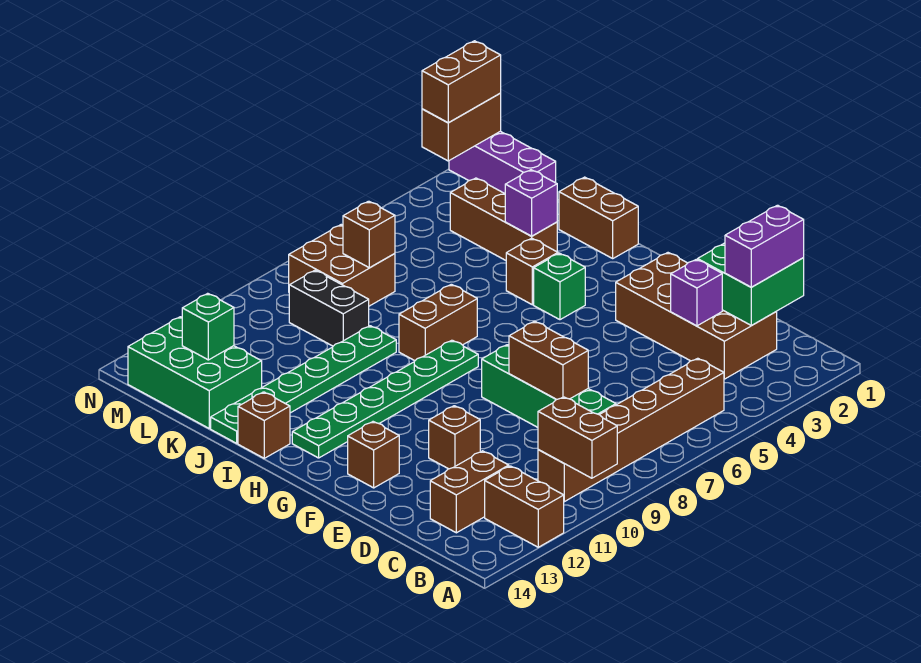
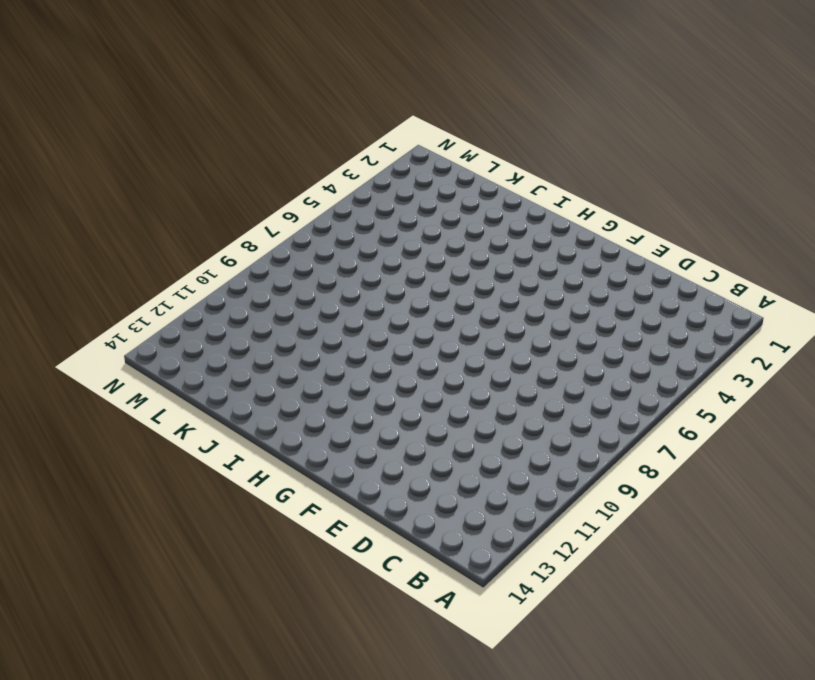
none -> brown 1x2 brick [485,466,564,547]
none -> brown 1x6 brick [538,358,724,502]
none -> brown 2x4 brick [616,253,777,379]

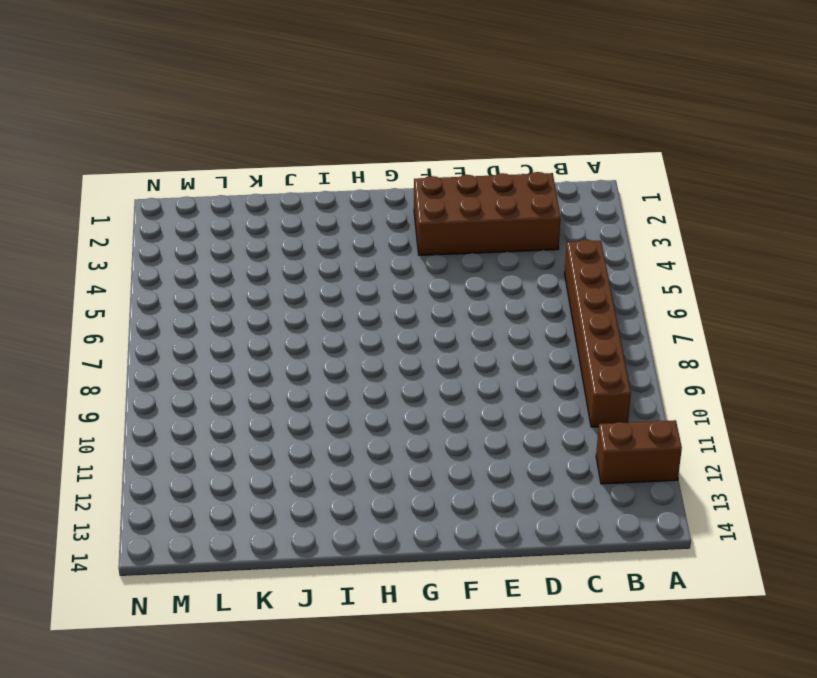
none -> green 1x4 brick [482,345,616,427]
none -> brown 1x2 brick [430,451,509,533]
none -> brown 1x1 brick [429,406,480,469]

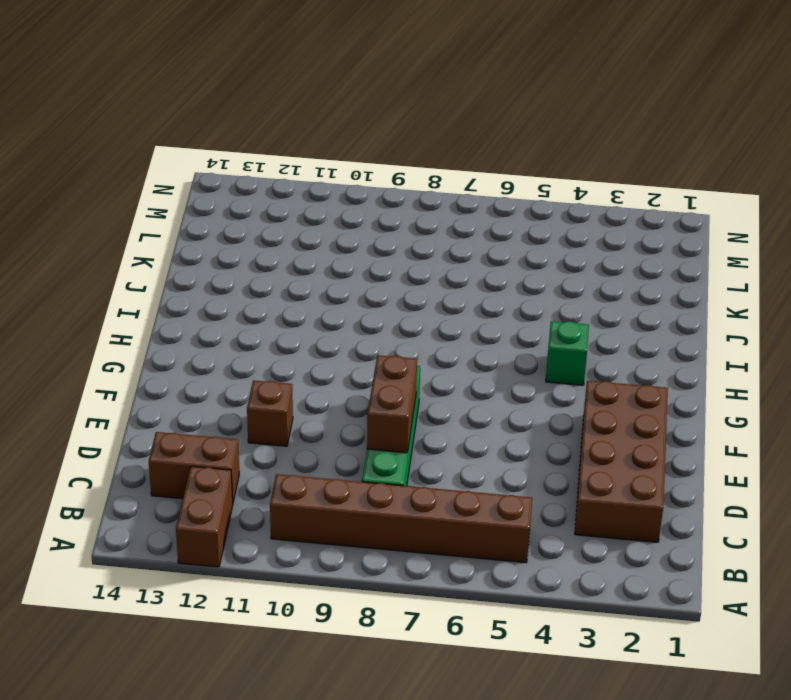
none -> brown 1x1 brick [348,422,399,488]
none -> green 1x6 plate [292,340,478,458]
none -> brown 1x2 brick [559,177,638,258]

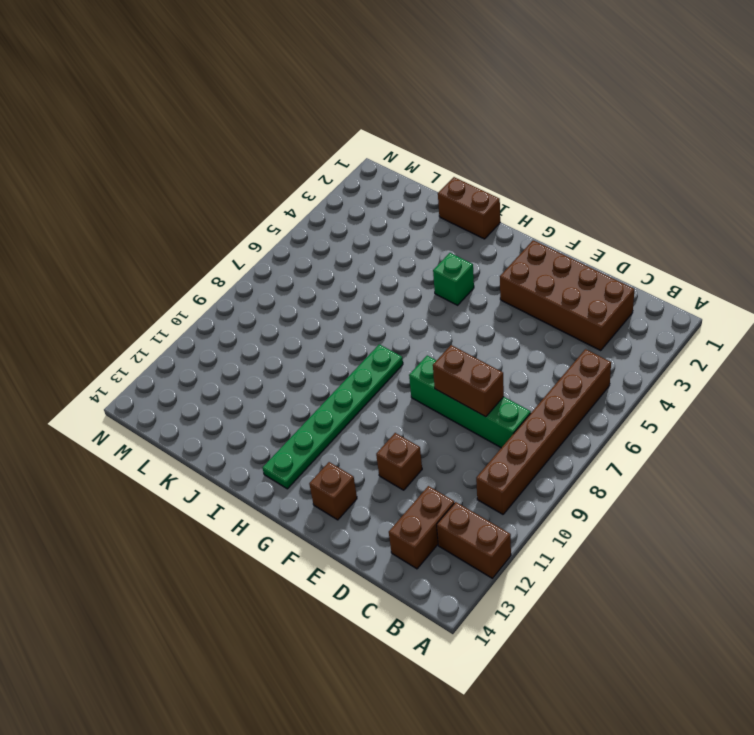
none -> brown 1x1 brick [506,238,558,305]
none -> brown 1x2 brick [399,284,477,361]
none -> brown 1x1 brick [238,392,290,458]

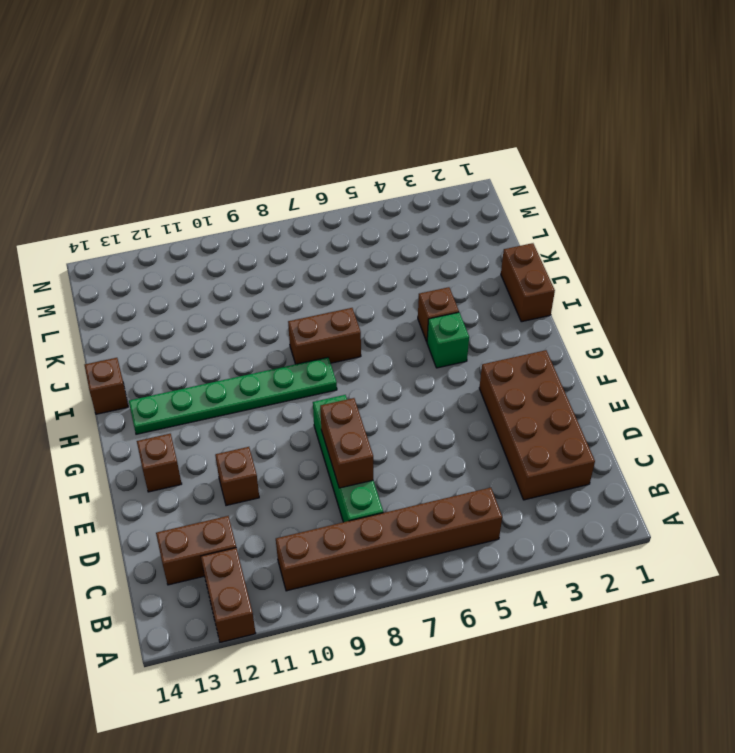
none -> brown 1x3 brick [450,178,557,260]
none -> green 1x6 plate [211,326,396,443]
none -> black 1x2 brick [289,270,369,346]

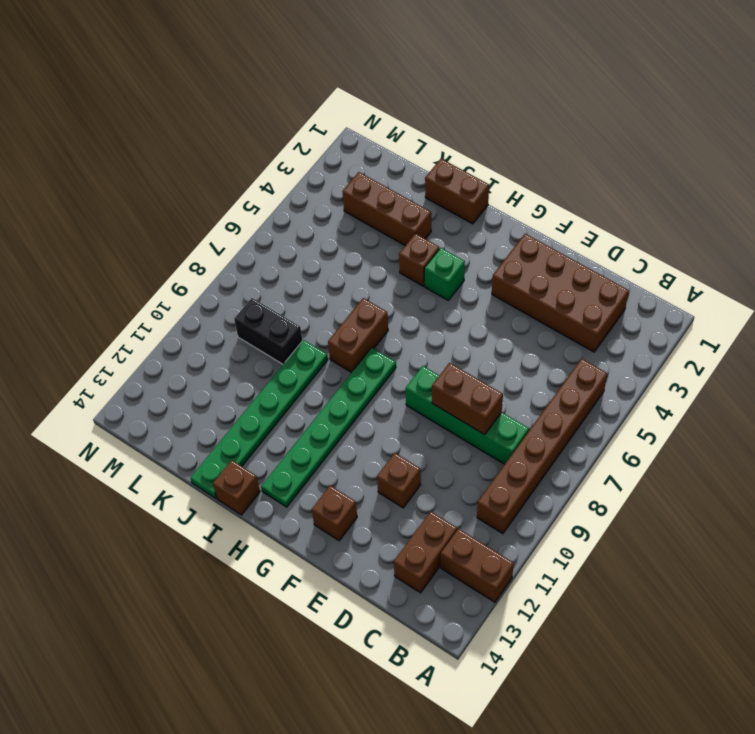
none -> green 2x3 brick [128,317,262,428]
none -> purple 1x3 brick [449,131,556,193]
none -> brown 2x2 brick [289,225,395,306]

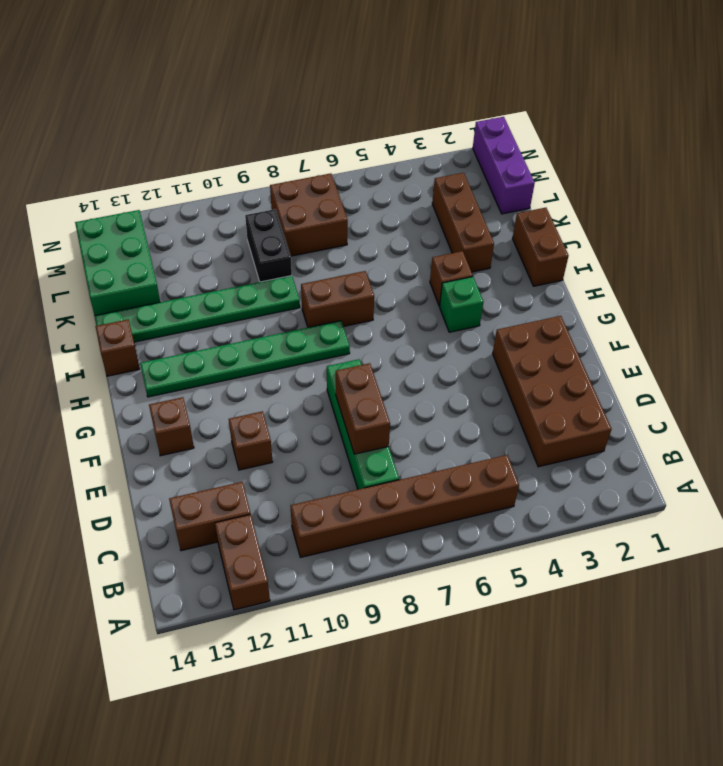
none -> brown 1x2 brick [538,397,617,478]
none -> green 2x2 brick [698,243,804,326]
none -> purple 1x1 brick [671,259,722,326]

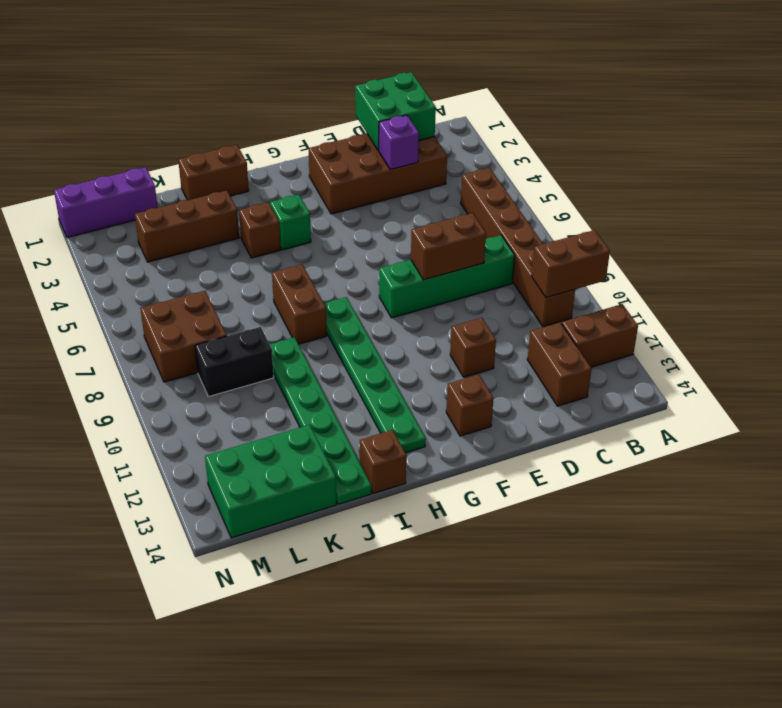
none -> purple 1x1 brick [505,170,557,236]
none -> brown 1x1 brick [343,201,395,268]
none -> green 1x1 brick [182,293,234,360]

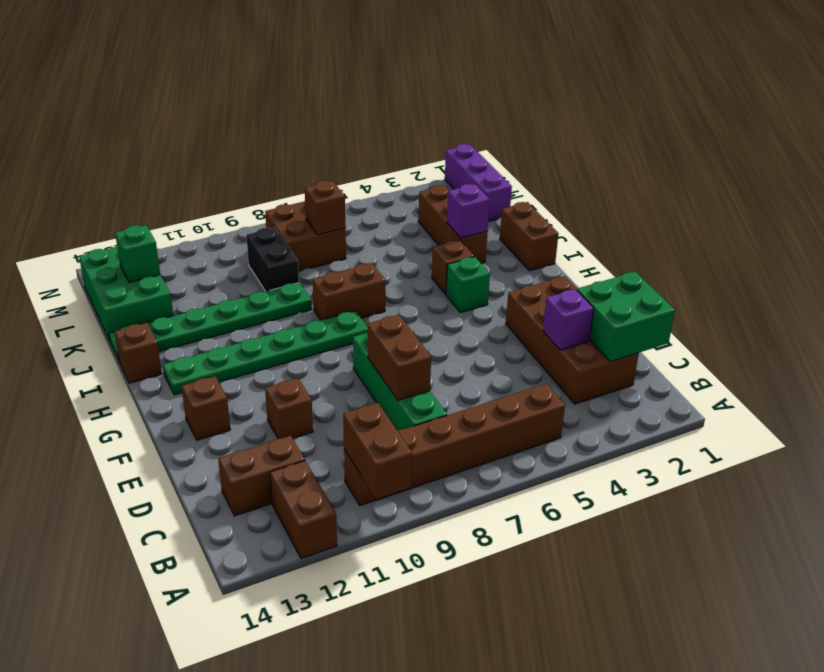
none -> brown 1x2 brick [422,94,501,161]
none -> purple 1x2 brick [725,205,804,287]
none -> brown 1x2 brick [422,41,501,123]

